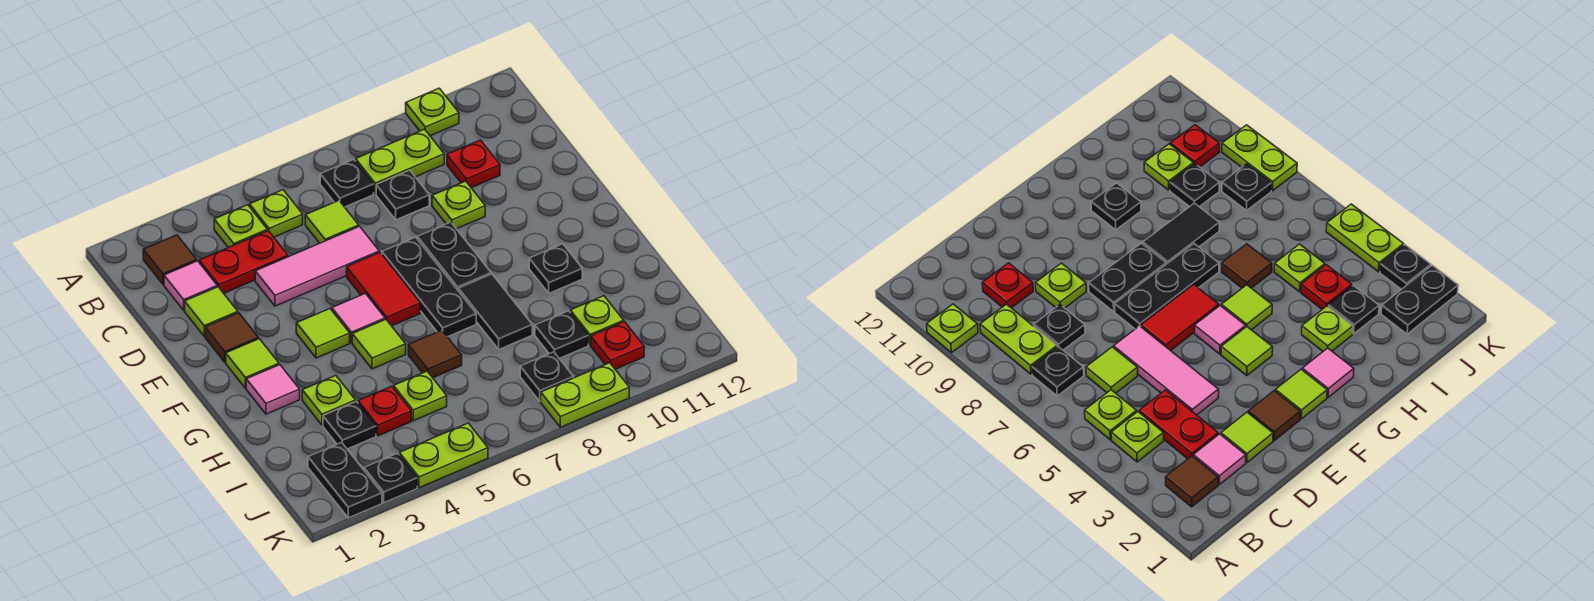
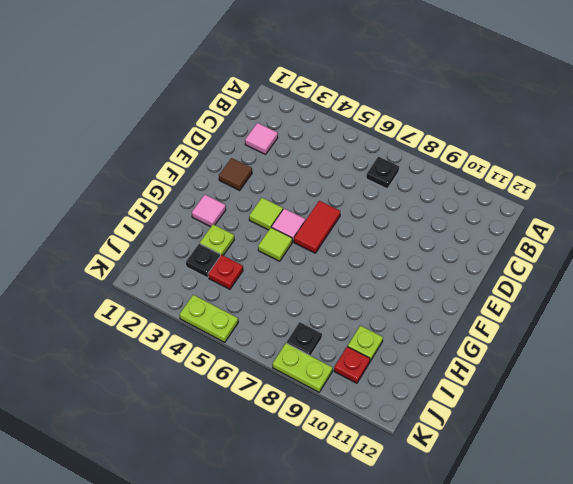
none -> lime 1x1 plate [406,88,459,136]
none -> brown 1x1 tile [143,235,197,284]
none -> lime 1x1 plate [214,205,267,248]
none -> lime 1x1 plate [250,190,303,237]

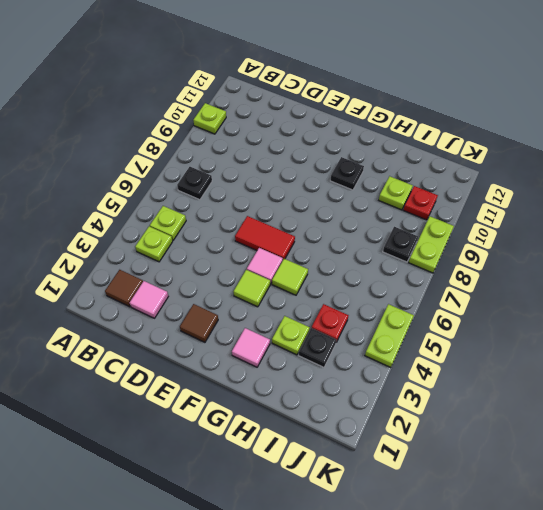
none -> lime 1x2 plate [356,129,444,194]
none -> red 1x2 plate [199,231,288,293]
none -> lime 1x1 tile [305,201,359,243]
none -> black 1x1 plate [376,170,429,220]

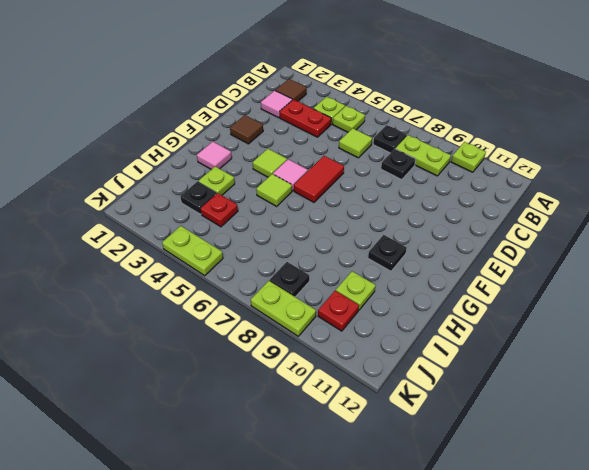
none -> red 1x1 plate [447,140,500,188]
none -> lime 1x1 tile [185,287,238,336]
none -> pink 1x3 tile [255,226,379,306]
none -> lime 1x1 plate [432,181,485,229]

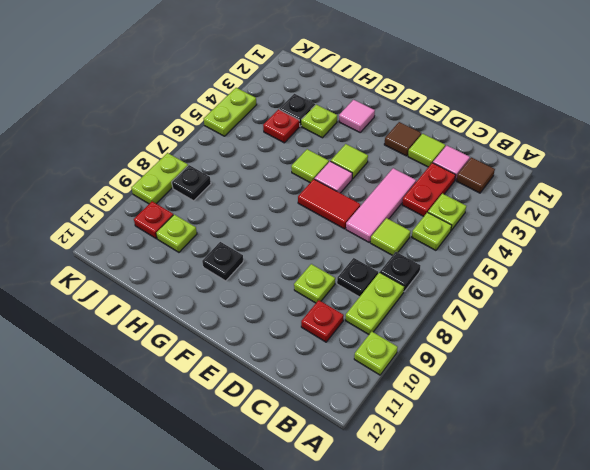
none -> black 1x3 plate [382,237,476,337]
none -> black 1x2 plate [417,222,491,291]
none -> lime 1x1 tile [226,339,279,388]
none -> black 1x2 tile [459,274,532,349]

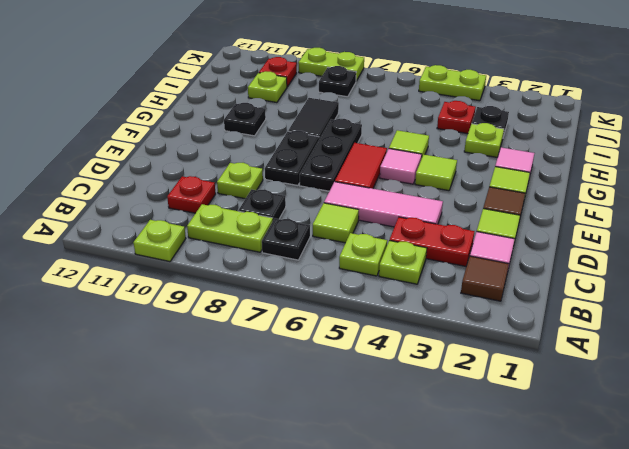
none -> brown 1x1 tile [408,330,462,378]
none -> lime 1x1 plate [394,371,447,421]
none -> black 1x1 plate [535,311,588,358]
none -> black 1x2 plate [308,442,382,518]

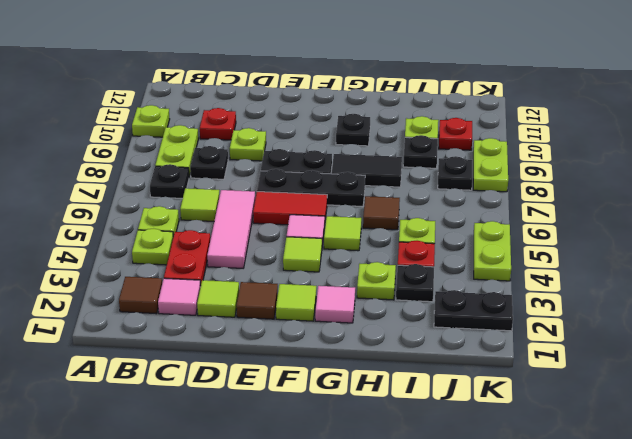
none -> black 1x1 plate [364,453,417,503]

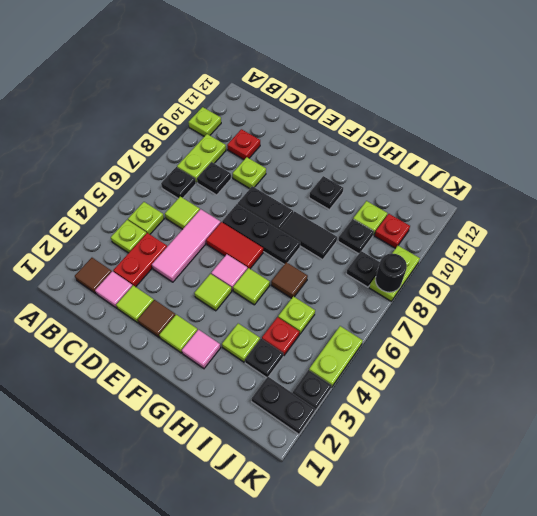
black 1x1 round brick [375,253,407,292] -> none

